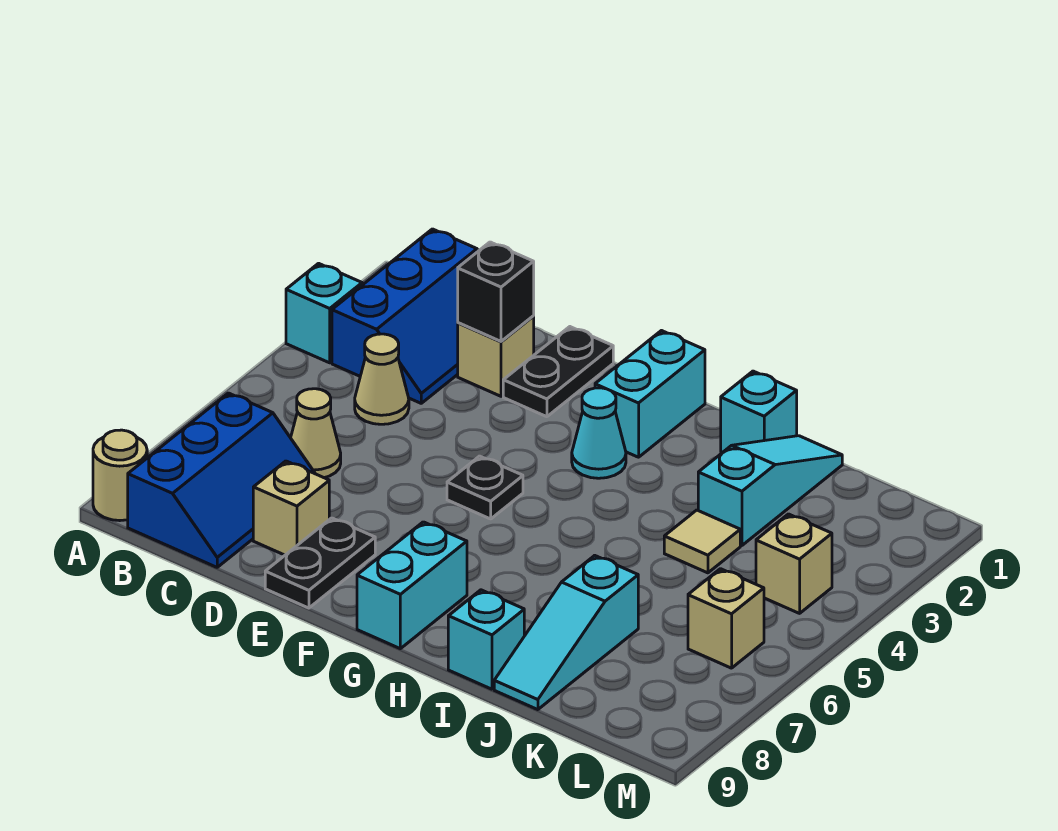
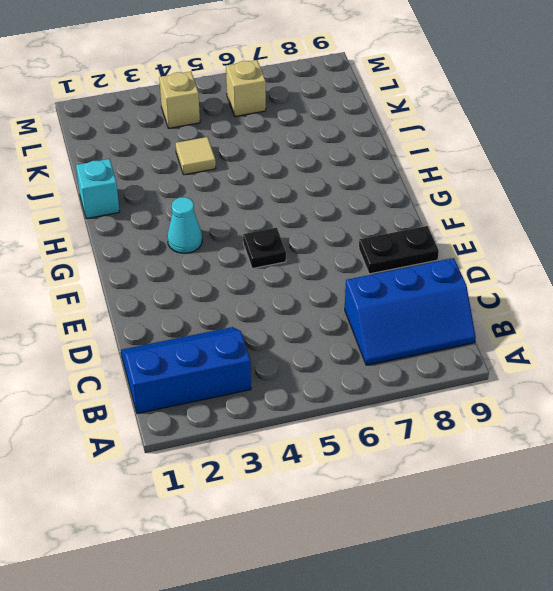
blue 2x3 slope [345,258,476,365] -> blue 2x3 slope turned to [128,393,315,567]
none -> cyan 1x1 brick [286,263,362,363]
none -> tan 1x1 round brick [93,430,147,521]
none -> tan 1x1 cone [355,334,409,424]

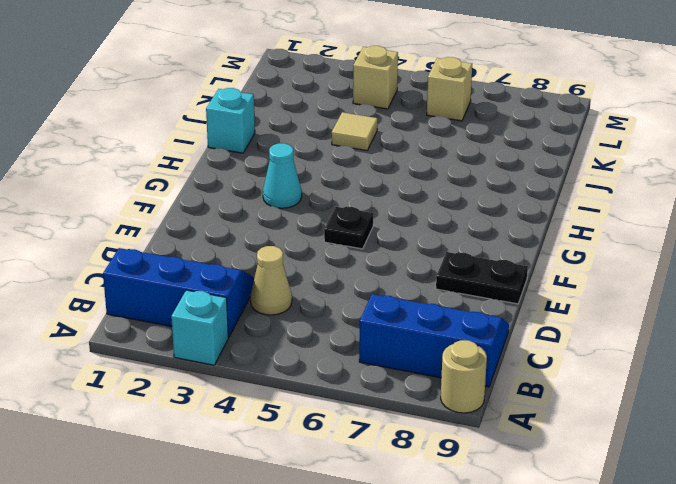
none -> tan 1x1 cone [291,389,341,478]
none -> tan 1x1 brick [458,316,534,396]
none -> tan 1x1 brick [253,461,329,555]

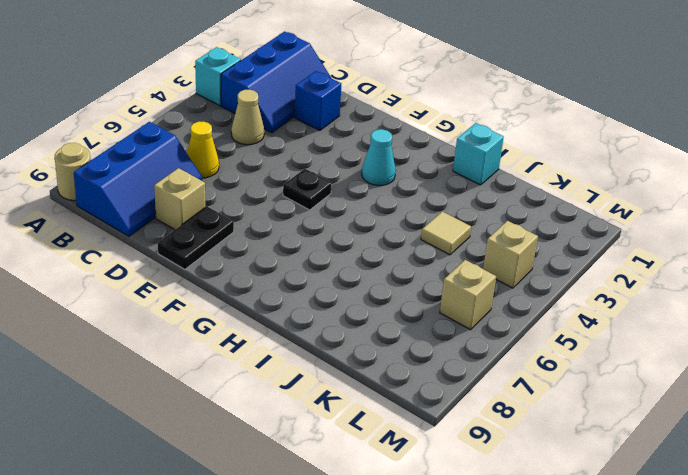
yellow 1x1 cone [187,122,219,178] -> tan 1x1 cone [291,389,341,478]
blue 1x1 brick [295,71,341,131] -> tan 1x1 brick [458,316,534,396]
none -> black 1x2 plate [503,327,613,417]
none -> cyan 1x2 brick [595,331,705,457]
none -> cyan 1x2 brick [357,522,467,649]

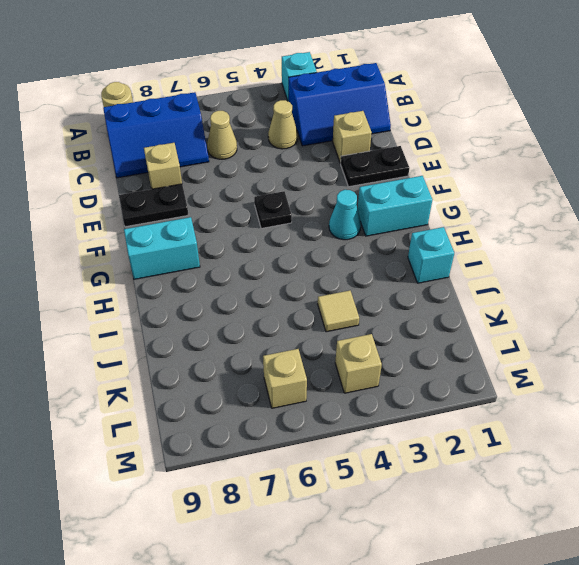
none -> cyan 1x1 brick [448,590,524,689]
none -> cyan 1x3 slope [698,436,842,546]
none -> cyan 1x3 slope [494,555,638,710]

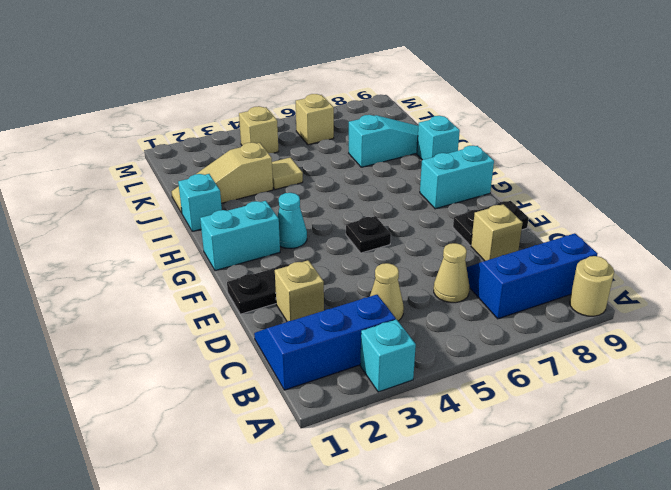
tan 1x3 slope [172,142,273,213] -> cyan 1x3 slope [698,436,842,546]
none -> black 1x1 brick [458,242,534,341]

